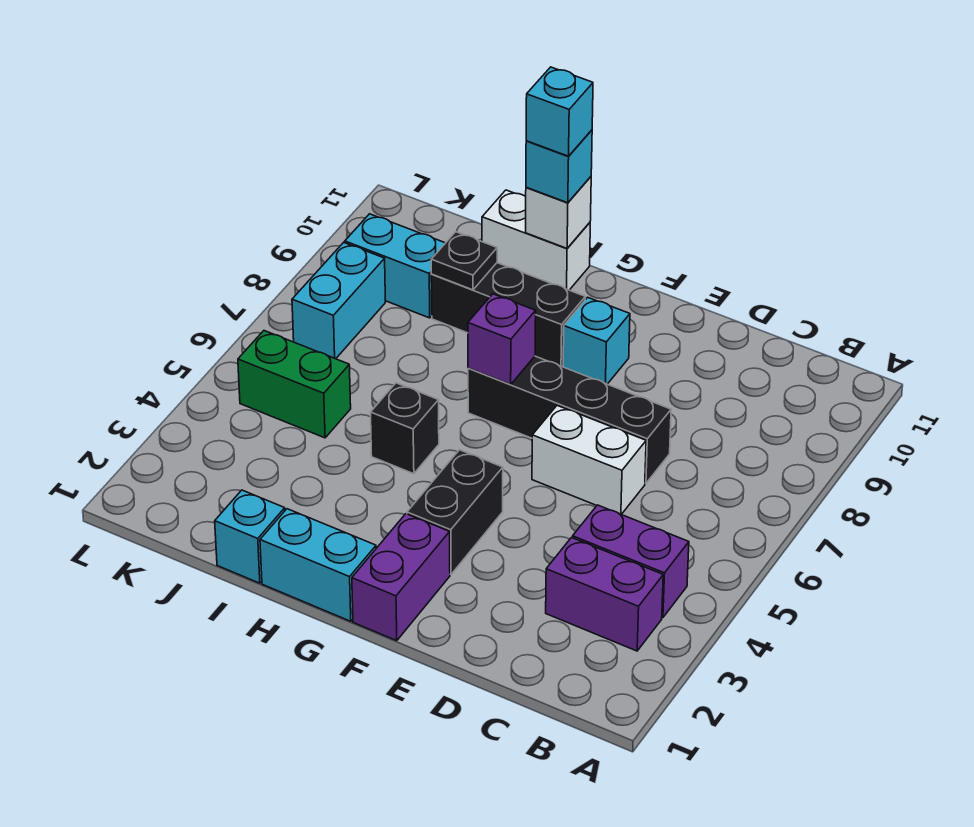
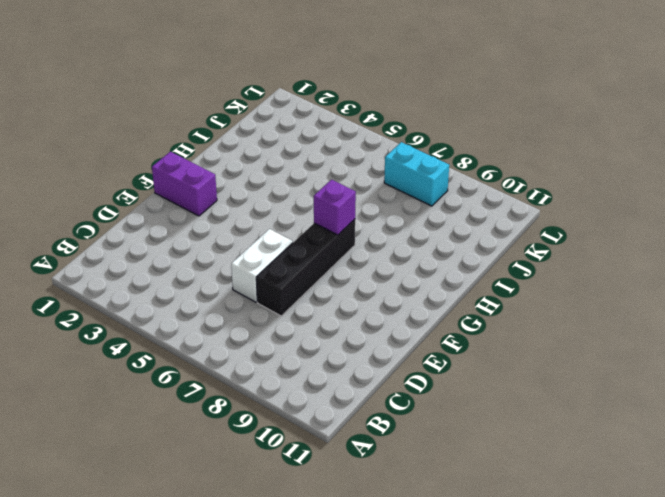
none -> purple 1x2 brick [546,538,663,651]
none -> purple 1x2 brick [573,505,689,618]
none -> black 1x2 brick [407,450,503,574]

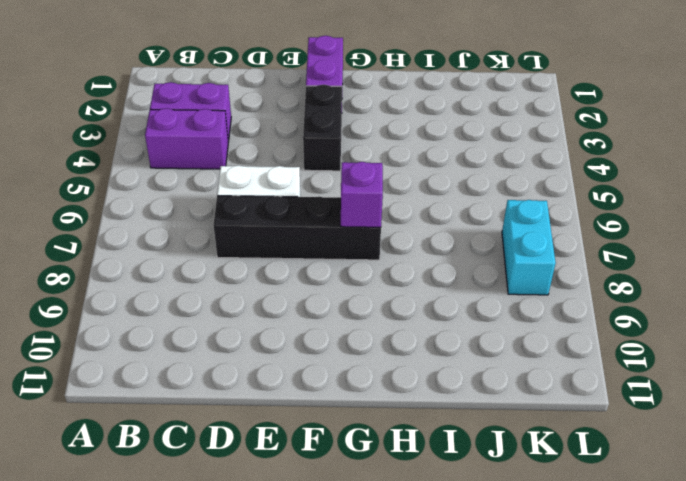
none -> cyan 1x1 brick [563,297,630,384]
none -> cyan 1x2 brick [260,509,376,621]
none -> black 1x3 brick [431,263,585,367]

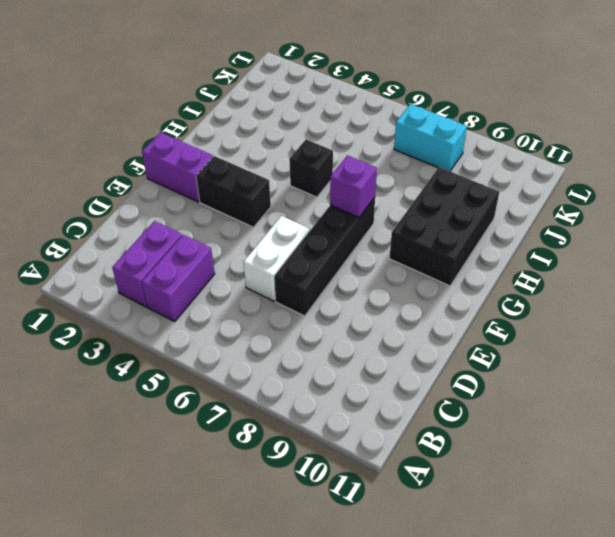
black 2x3 brick [390,167,499,286] -> black 1x3 brick [431,263,585,367]
none -> cyan 1x1 brick [563,297,630,384]
none -> cyan 1x2 brick [260,509,376,621]
none -> white 1x2 brick [482,190,590,290]

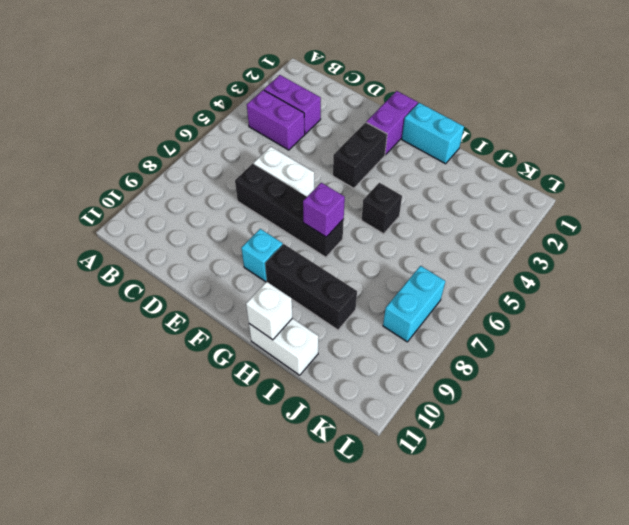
none -> cyan 1x1 brick [215,490,285,583]
none -> green 1x2 brick [238,331,351,438]
none -> cyan 1x2 brick [345,214,445,318]

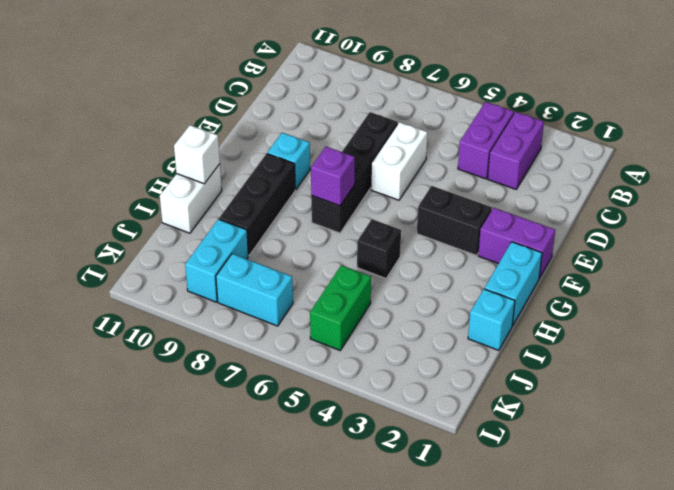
none -> black 1x1 plate [431,232,497,290]
none -> cyan 1x1 brick [526,130,592,203]
none -> cyan 1x1 brick [526,67,593,156]

